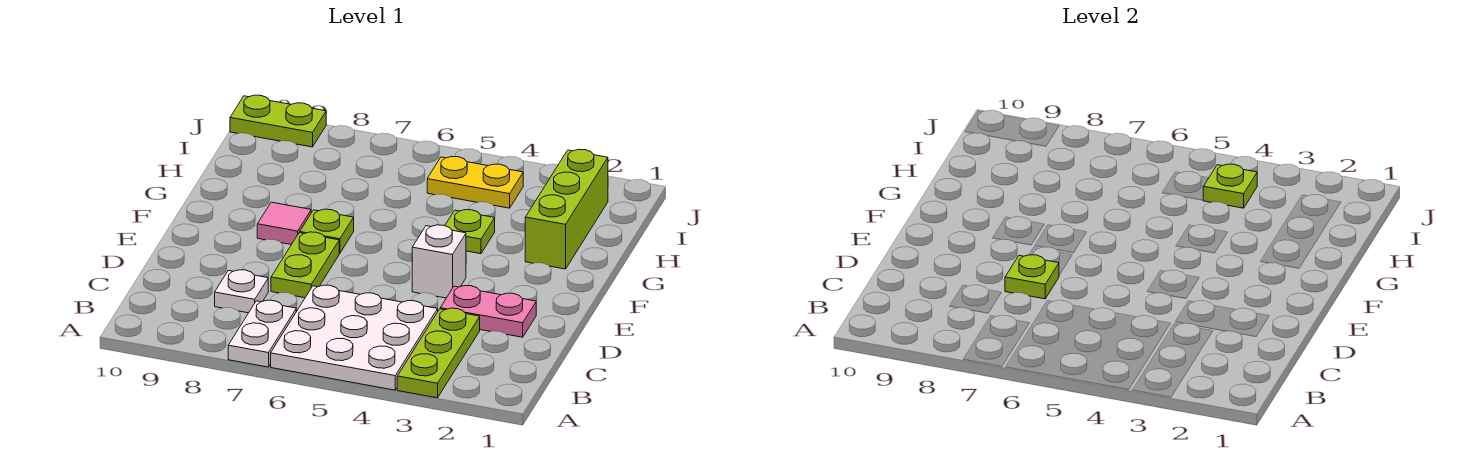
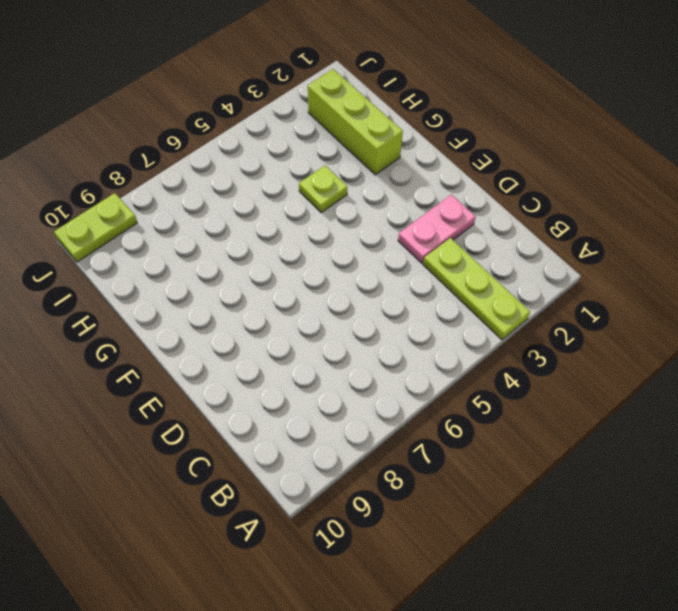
none -> white 3x3 plate [271,285,438,390]
none -> white 1x2 plate [228,300,296,367]
none -> white 1x1 plate [215,270,268,313]

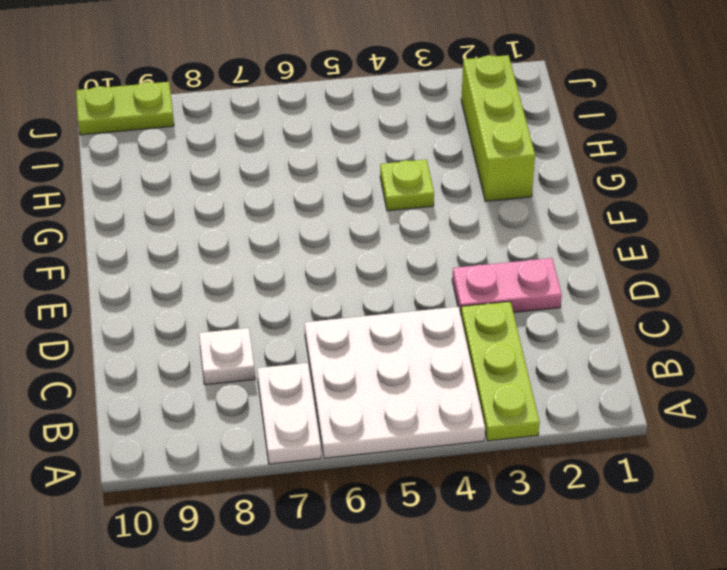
none -> lime 1x2 plate [271,232,339,298]
none -> white 1x1 brick [412,225,466,298]
none -> lime 1x1 plate [300,209,354,253]

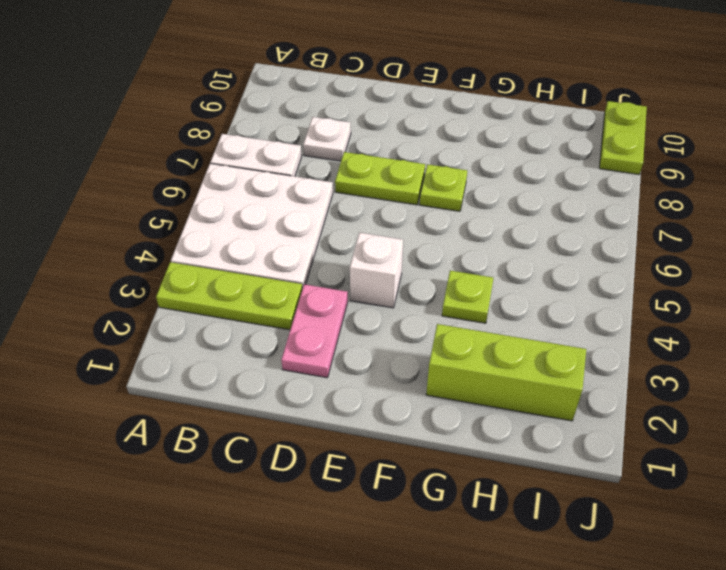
none -> pink 1x1 tile [257,202,311,245]
none -> yellow 1x2 plate [427,157,523,208]
none -> lime 1x1 plate [1005,255,1059,299]

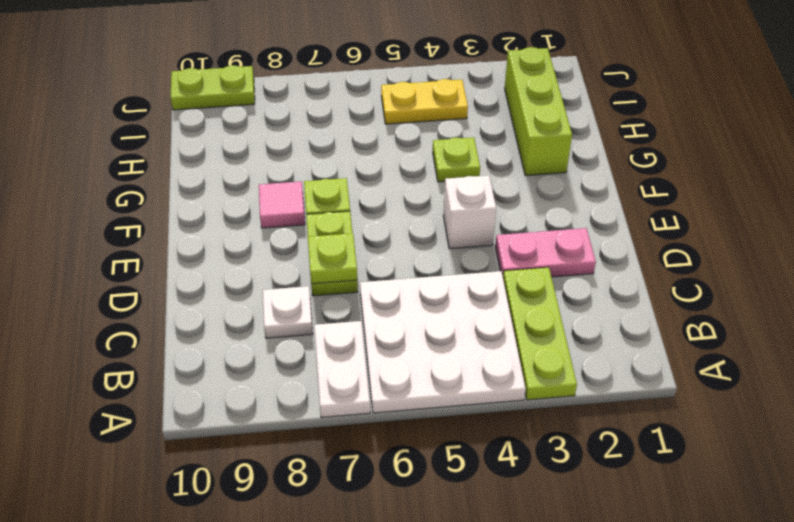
none -> lime 1x1 plate [1203,164,1257,208]

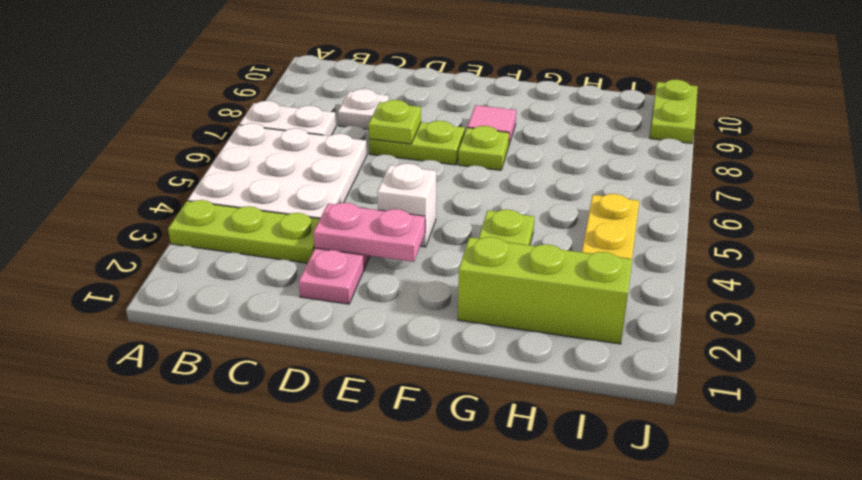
pink 1x2 plate [313,203,425,262] -> none
none -> lime 1x1 plate [1203,164,1257,208]

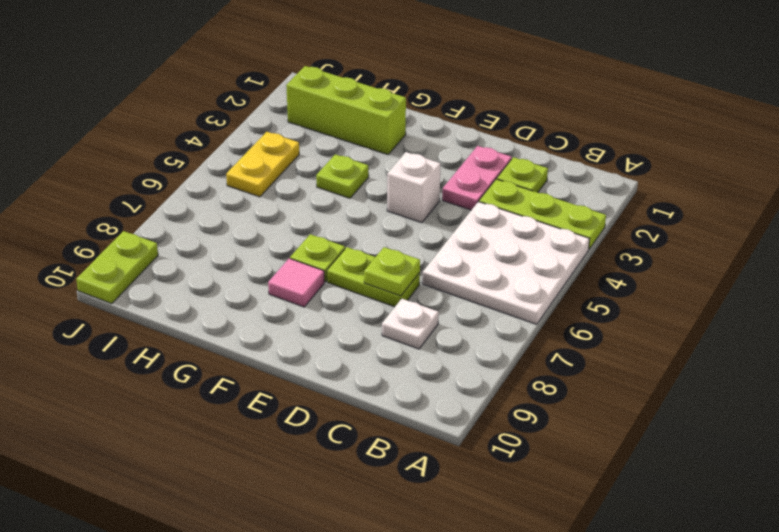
lime 1x1 plate [497,157,548,192] -> lime 1x1 plate moved to [1203,164,1257,208]
none -> white 1x2 plate [228,300,296,367]

